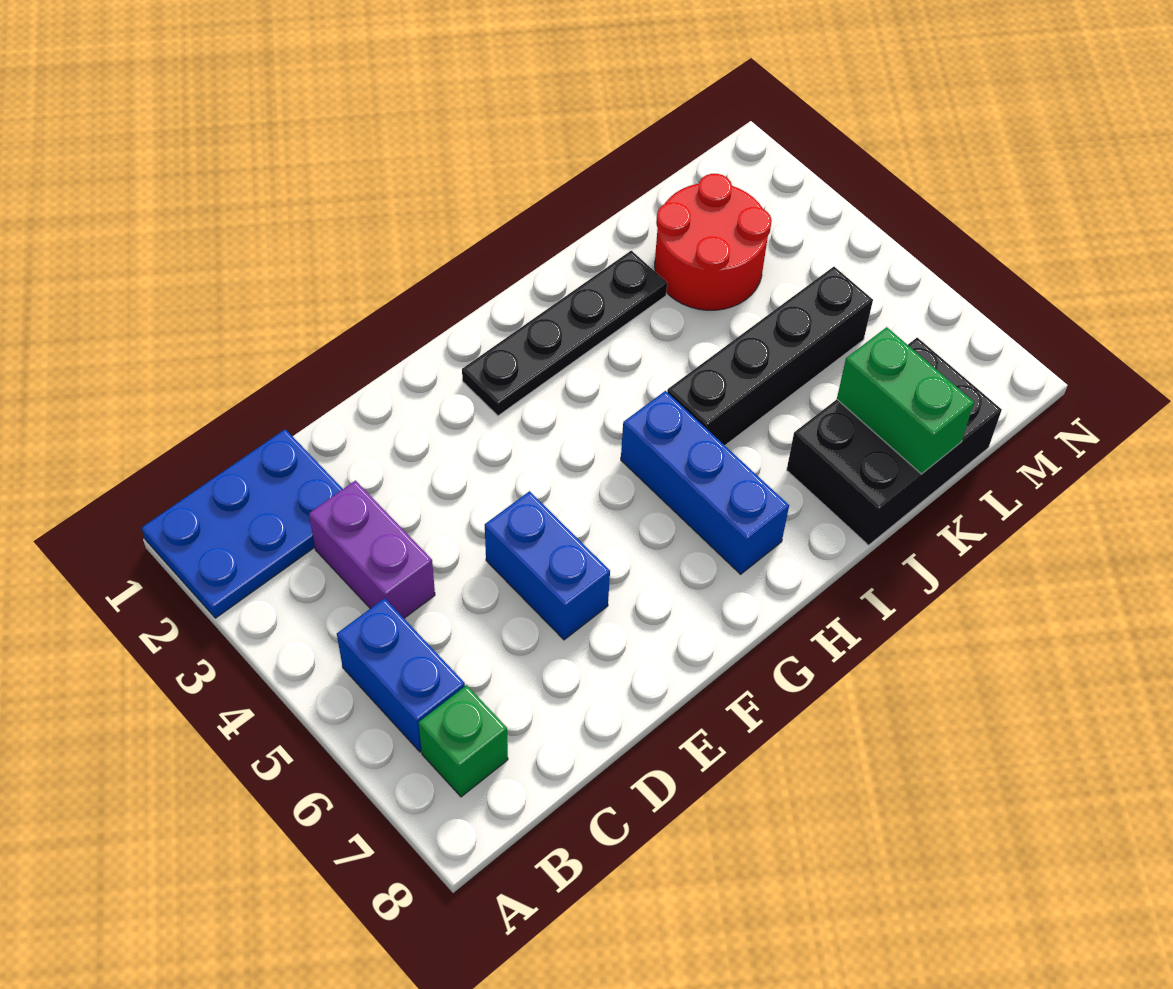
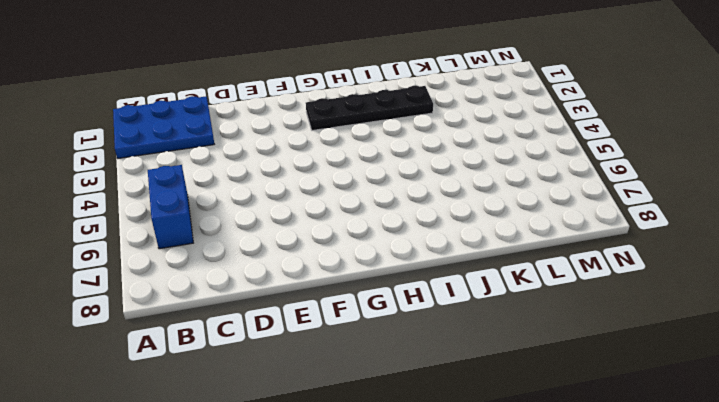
none -> green 1x1 brick [418,685,508,797]
none -> purple 1x2 brick [309,481,435,618]

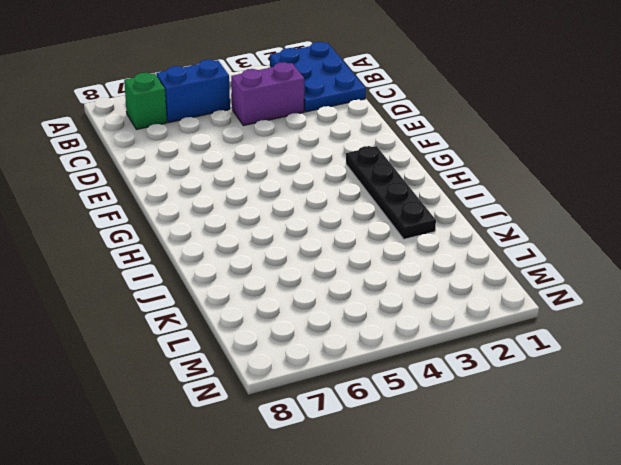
none -> blue 1x2 brick [485,491,610,640]
none -> blue 1x3 brick [621,391,789,574]

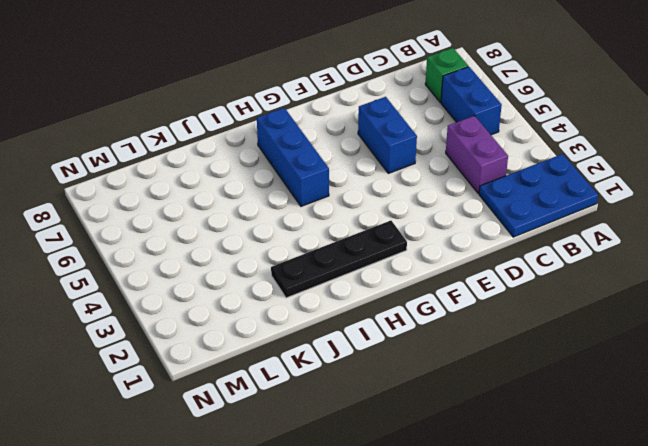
none -> black 1x4 brick [667,267,873,445]
none -> black 2x3 brick [787,338,1002,545]

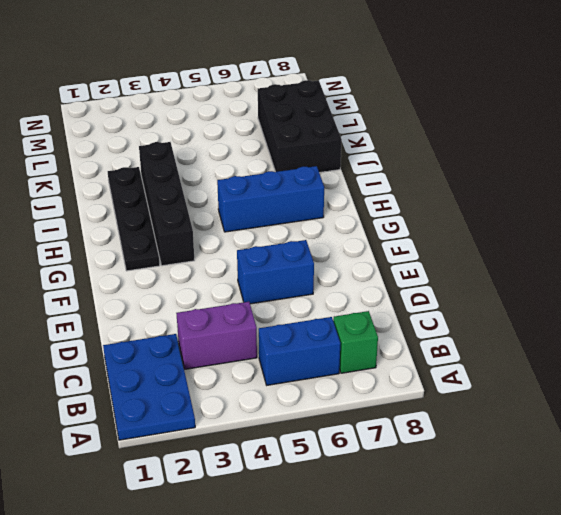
black 1x4 brick [139,142,195,266] -> black 1x4 brick moved to [667,267,873,445]
none -> red 2x2 round brick [655,174,772,310]
none -> green 1x2 brick [837,327,974,474]

